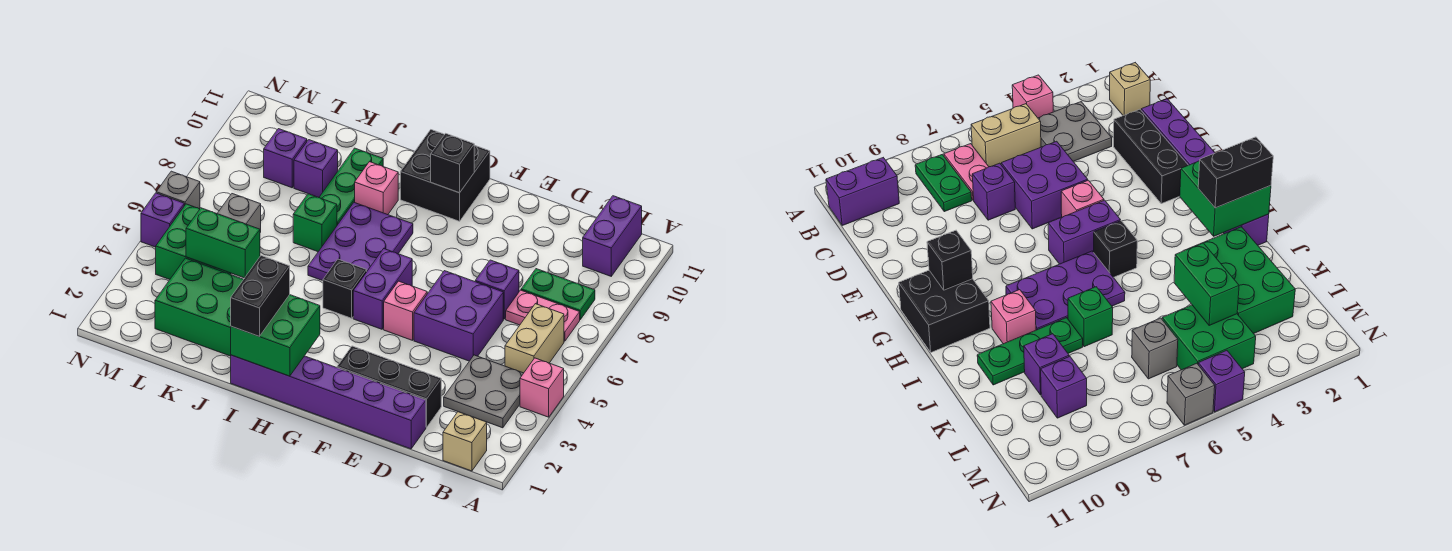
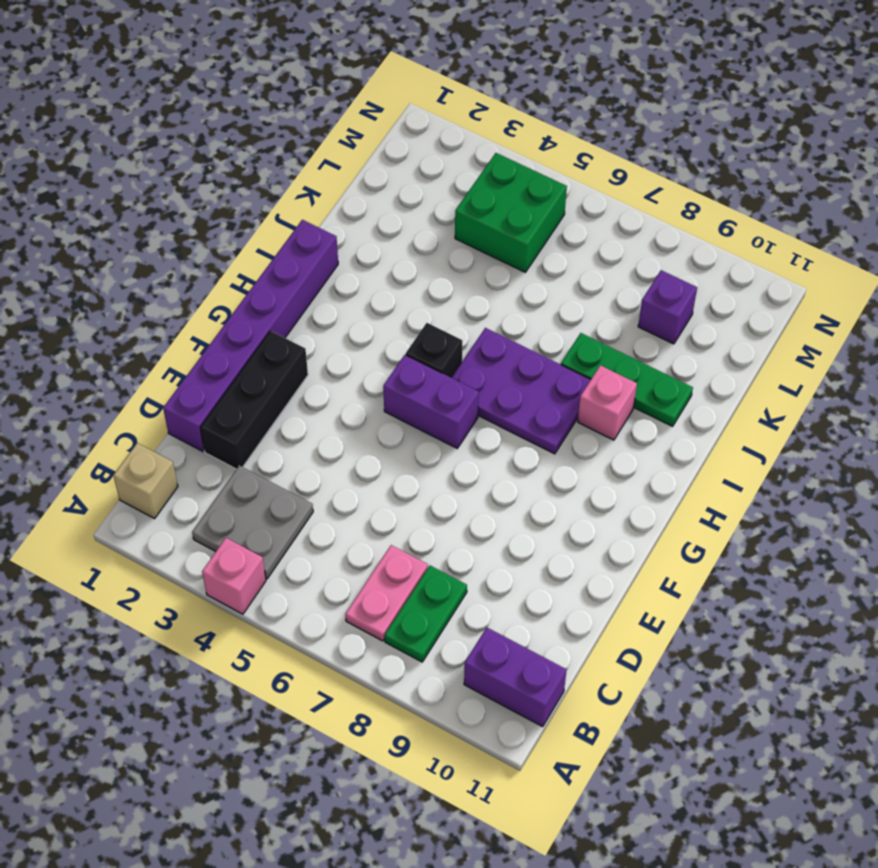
none -> tan 1x2 brick [505,304,564,373]
none -> purple 2x2 brick [414,271,503,361]
none -> purple 1x1 brick [475,260,519,319]
none -> pink 1x1 brick [384,281,428,340]

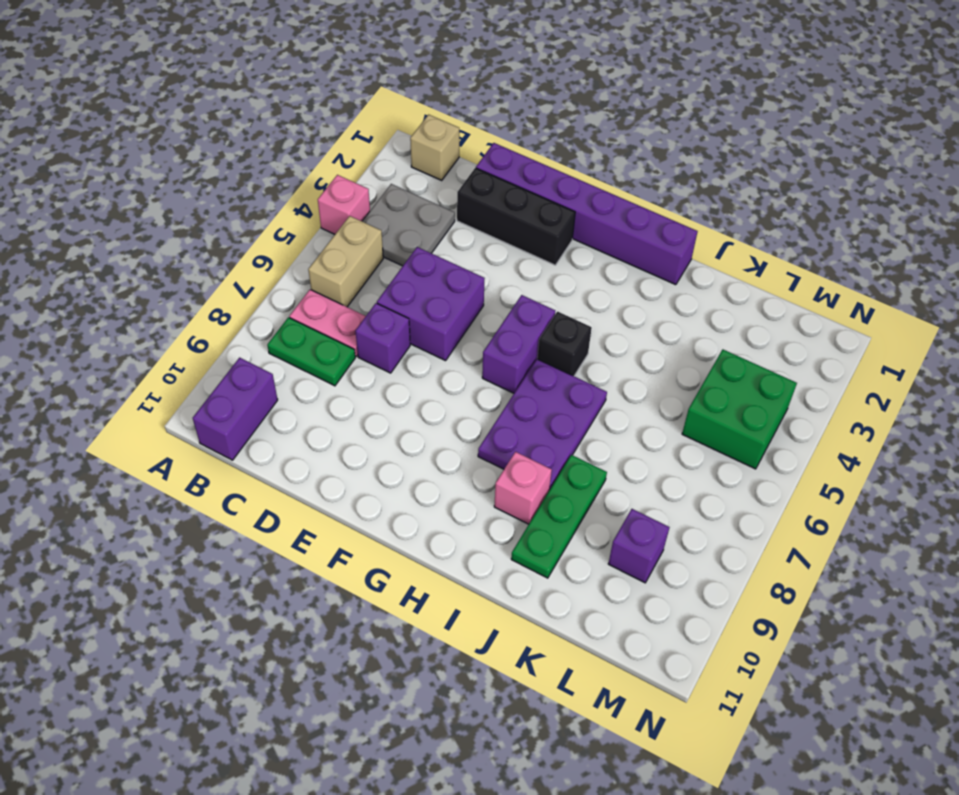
none -> pink 1x1 brick [384,281,428,340]
none -> black 2x2 brick [400,130,490,221]
none -> green 2x3 brick [155,258,244,356]
none -> green 1x1 brick [293,194,337,252]

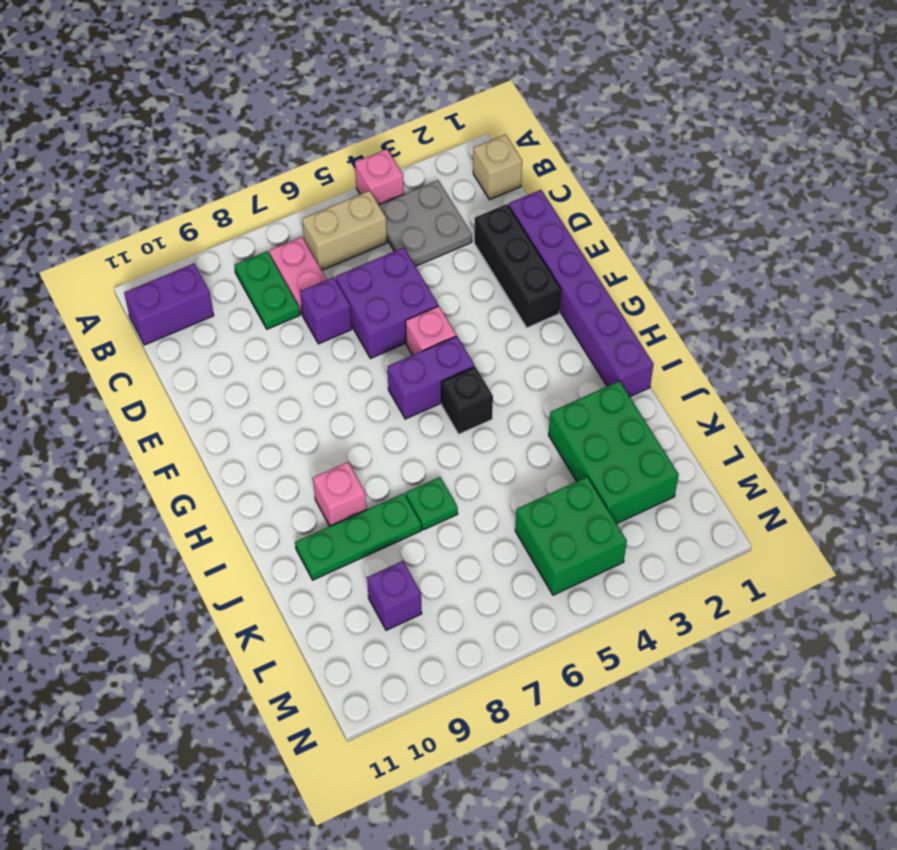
green 1x1 plate [406,477,458,530] -> green 1x1 brick [293,194,337,252]
none -> black 2x2 brick [400,130,490,221]
none -> purple 2x3 plate [308,202,413,281]
none -> purple 1x1 brick [294,140,338,198]
none -> grey 1x1 brick [217,194,261,232]

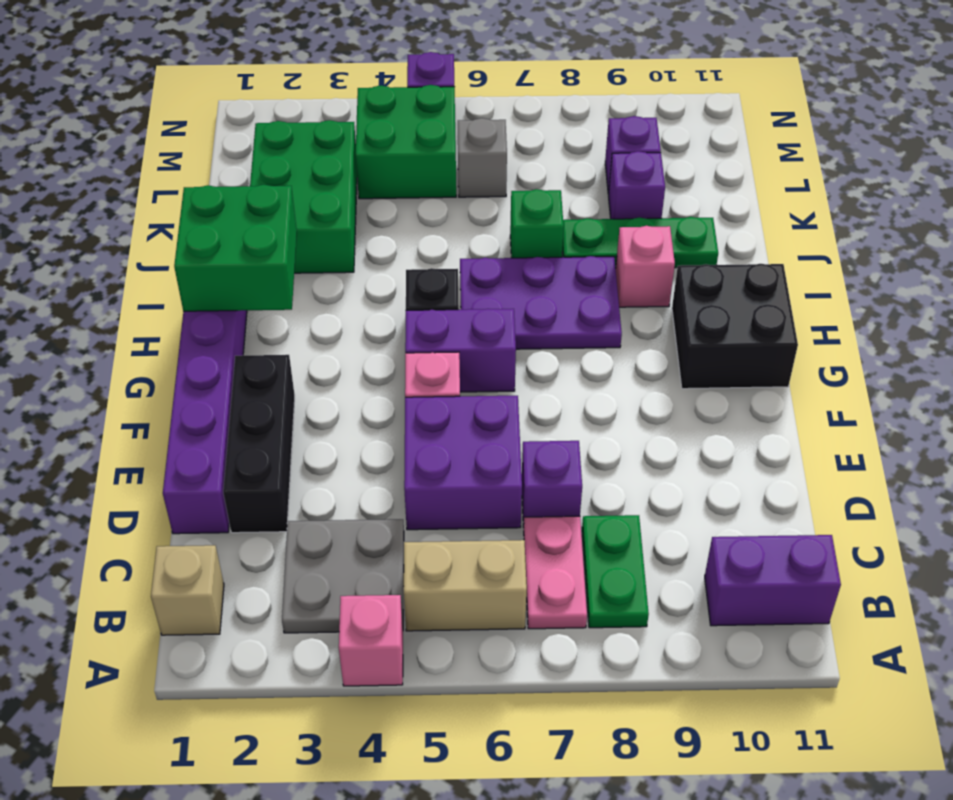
none -> grey 1x1 brick [156,171,200,209]
none -> black 1x1 brick [431,133,475,193]
none -> green 1x2 brick [186,208,260,278]
none -> black 1x2 brick [231,256,290,336]

